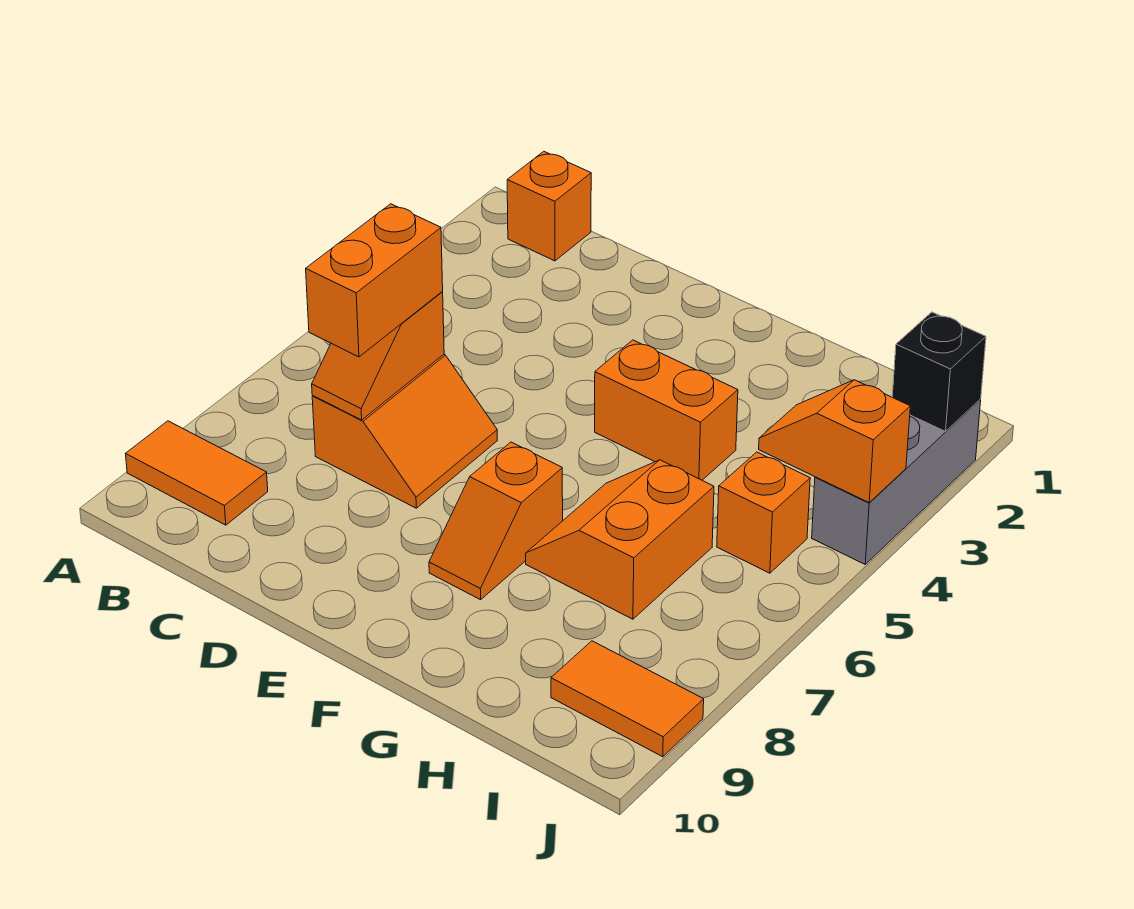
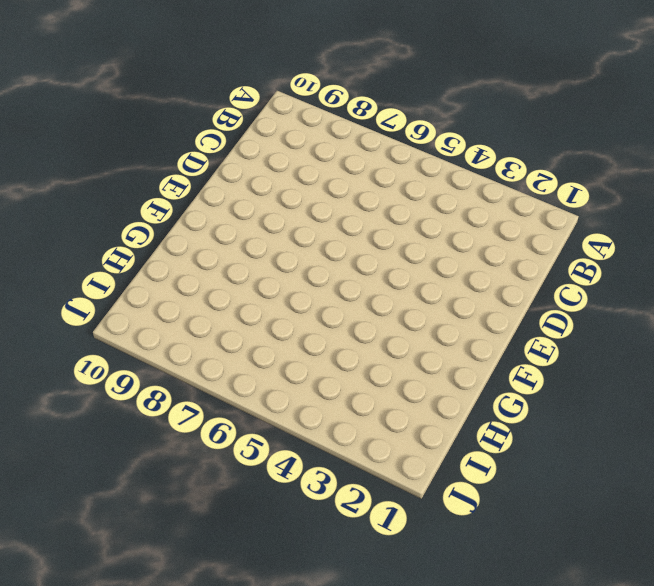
none -> orange 1x2 tile [126,421,268,525]
none -> orange 1x1 brick [507,151,591,261]
none -> orange 2x2 slope [312,354,497,508]

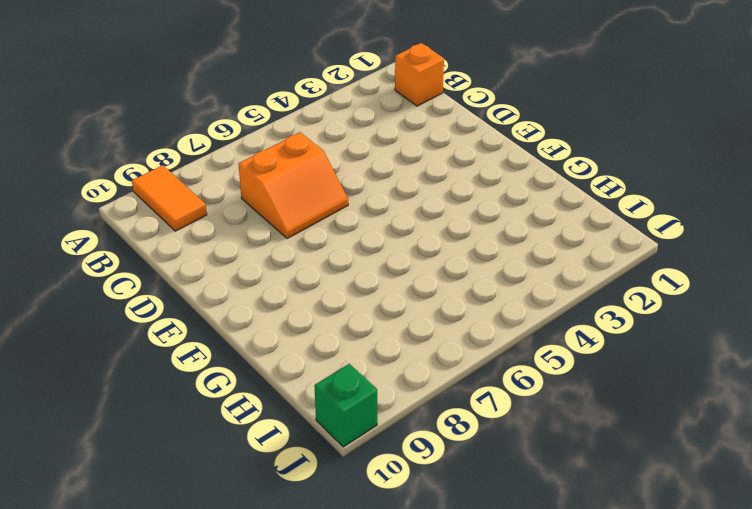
green 1x1 brick [314,364,377,447] -> none
none -> orange 1x2 brick [595,340,738,480]
none -> orange 1x2 slope [429,442,563,600]
none -> orange 2x2 slope [526,460,714,619]

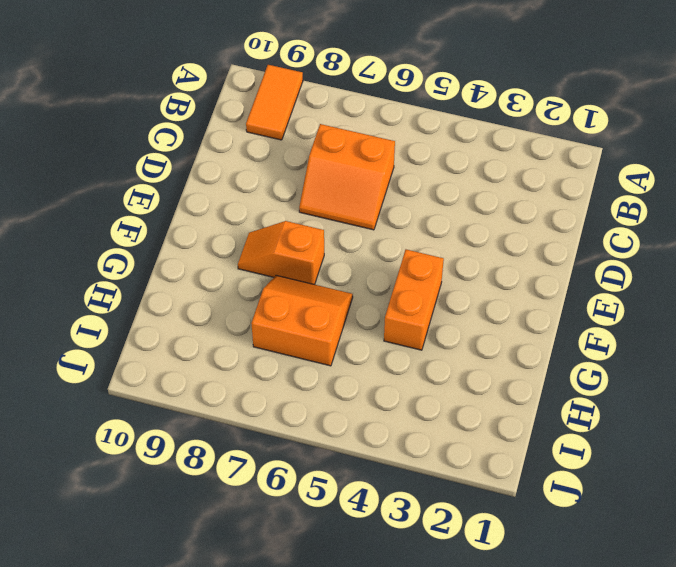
none -> orange 1x1 brick [507,151,591,261]
none -> orange 1x1 brick [717,452,810,573]
none -> orange 1x2 tile [551,641,704,757]

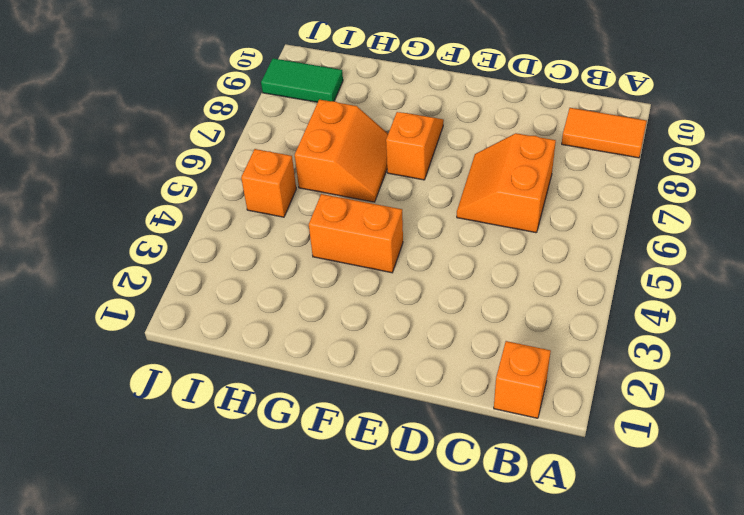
green 1x2 tile [261,58,343,102] -> orange 1x2 tile [551,641,704,757]
none -> grey 1x3 brick [812,400,981,564]
none -> orange 1x2 slope [312,292,444,420]
none -> orange 1x2 slope [759,380,910,502]

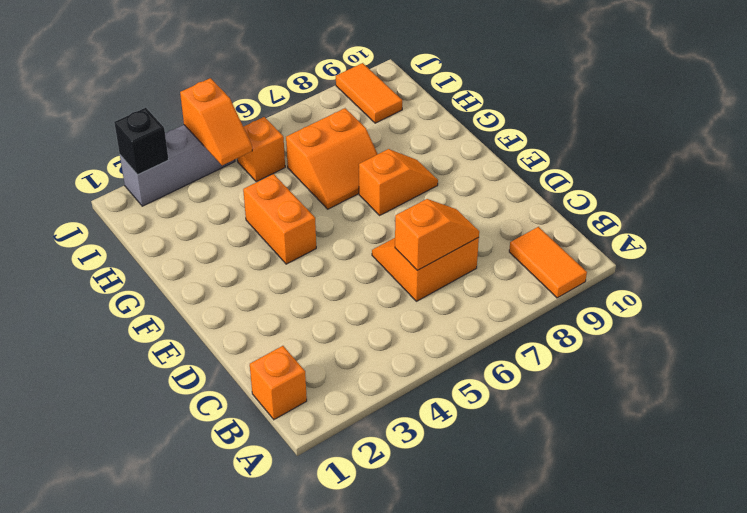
none -> orange 1x2 brick [306,204,443,357]

